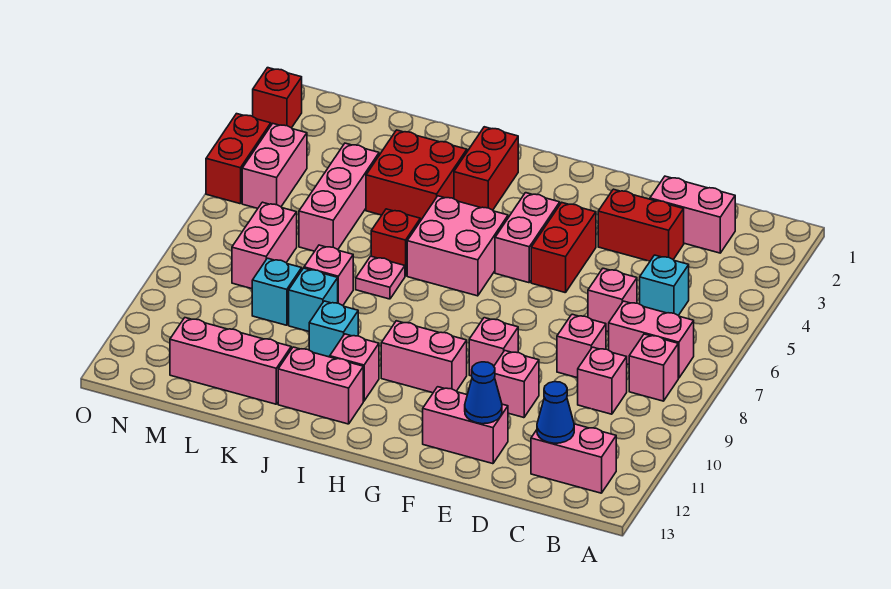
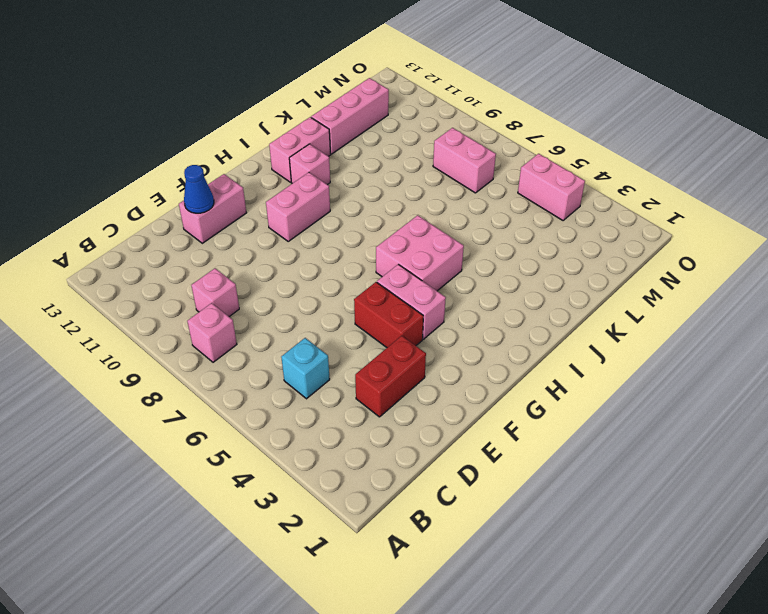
none -> pink 1x2 brick [609,301,694,378]
none -> pink 1x2 brick [531,424,616,493]
none -> pink 1x2 brick [650,176,735,253]
none -> pink 1x1 brick [588,268,637,332]

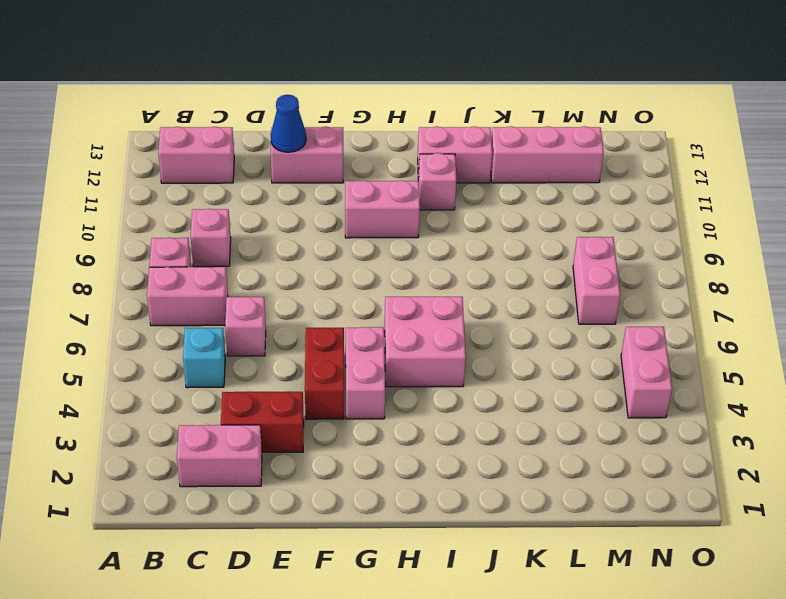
none -> pink 1x1 brick [557,314,606,378]
none -> pink 1x1 brick [494,351,539,418]
none -> pink 1x1 brick [469,318,518,376]
none -> red 1x2 brick [454,127,519,210]

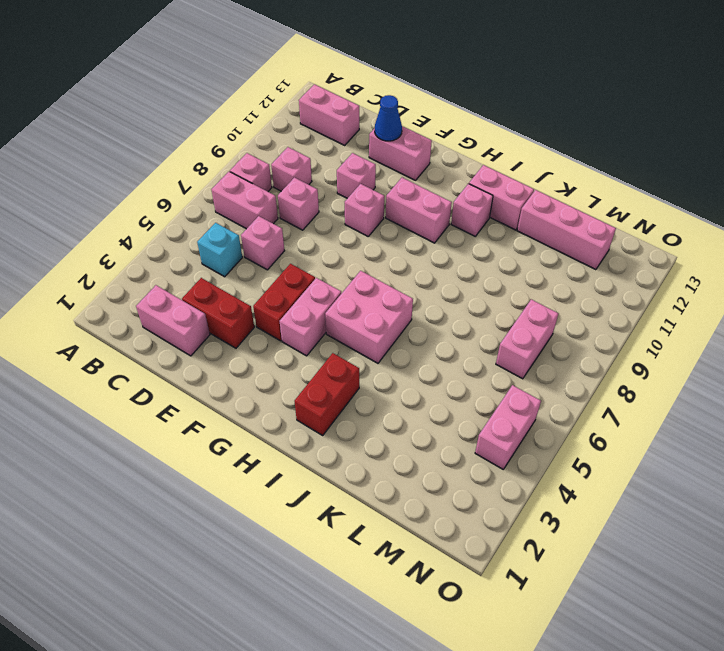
none -> red 2x2 brick [366,130,467,221]
none -> red 1x1 brick [371,209,420,276]
none -> pink 1x1 plate [356,256,405,299]
none -> cyan 1x1 brick [309,301,358,357]

